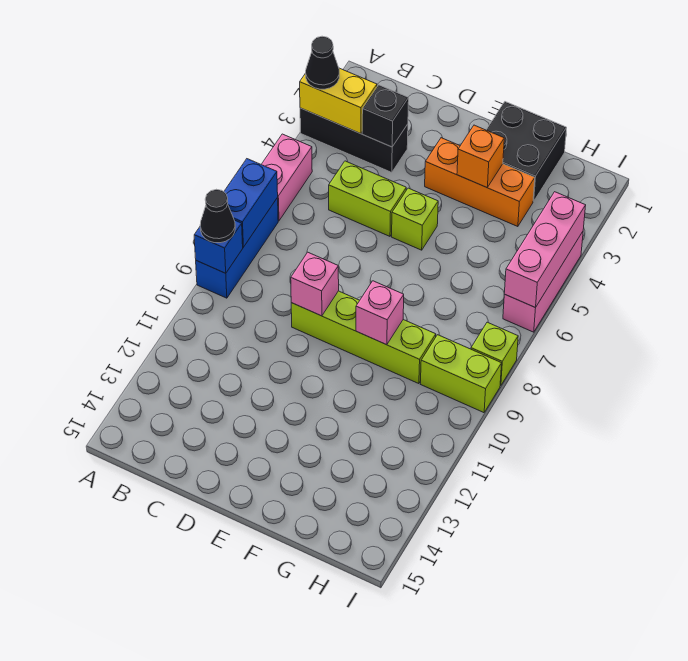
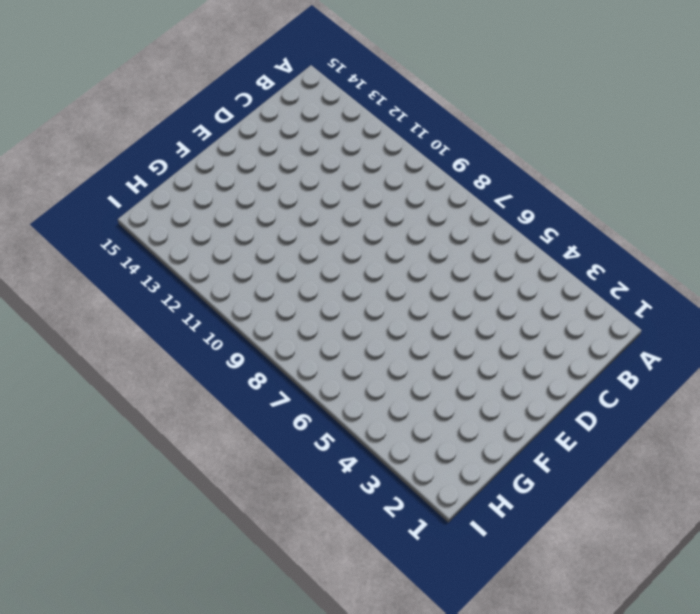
none -> black 1x3 brick [300,108,408,172]
none -> pink 1x2 brick [261,134,312,221]
none -> blue 1x3 brick [196,198,278,298]

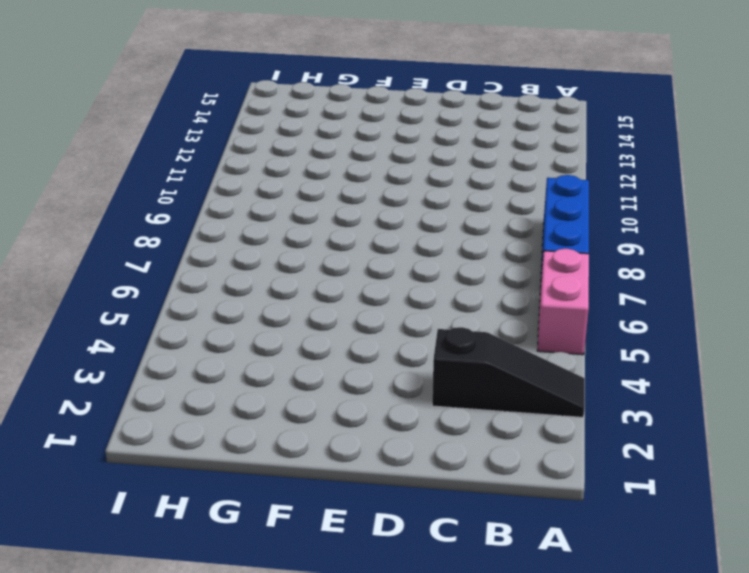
black 1x3 slope [432,327,585,417] -> black 1x3 brick [300,108,408,172]
none -> lime 1x2 brick [329,161,406,236]
none -> lime 1x4 brick [291,291,436,384]
none -> orange 1x3 brick [425,138,535,227]

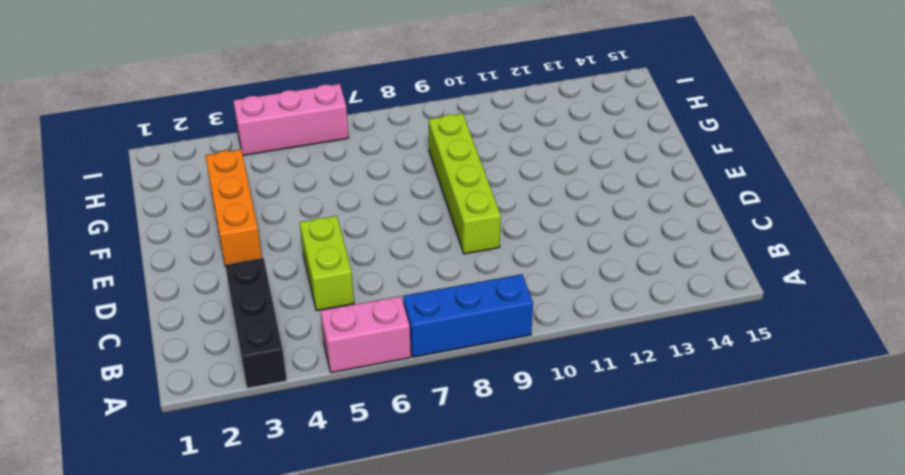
none -> lime 1x1 brick [392,188,438,250]
none -> black 2x2 brick [487,102,566,201]
none -> lime 1x2 brick [421,335,502,413]

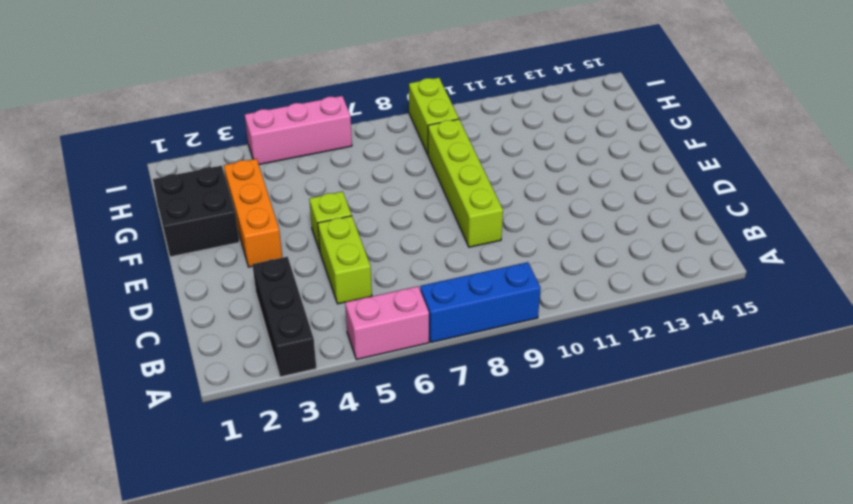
none -> lime 1x1 brick [471,322,518,386]
none -> yellow 1x2 brick [300,68,377,134]
none -> blue 1x2 brick [224,159,278,247]

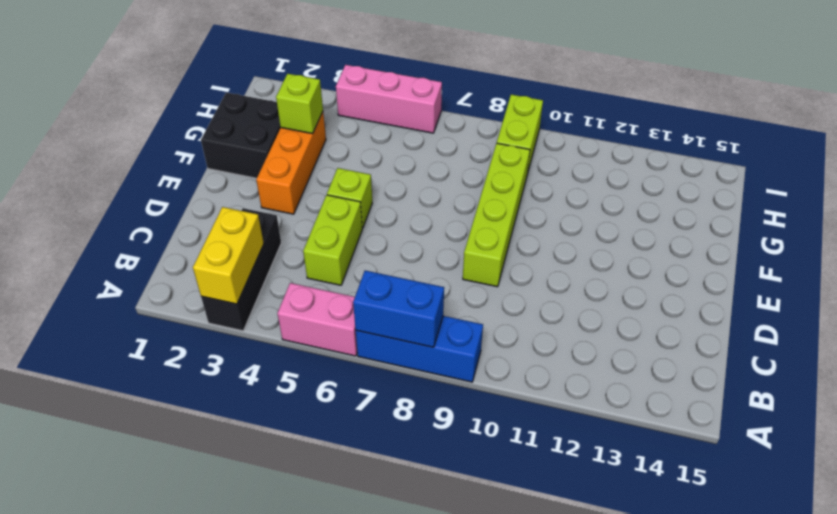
lime 1x1 brick [276,74,323,134] -> lime 1x1 brick moved to [471,322,518,386]
none -> blue 1x1 brick [194,220,243,273]
none -> black 1x1 brick [362,85,409,147]
none -> pink 1x1 brick [291,252,339,316]

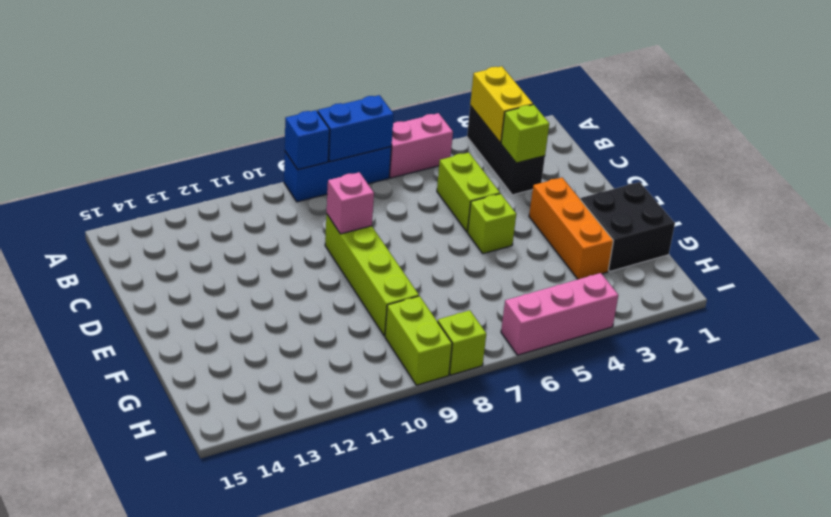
lime 1x1 brick [501,105,549,163] -> black 1x1 brick [362,85,409,147]
none -> orange 1x1 brick [457,125,504,187]
none -> pink 1x1 brick [356,281,404,345]
none -> pink 1x3 brick [504,192,586,308]

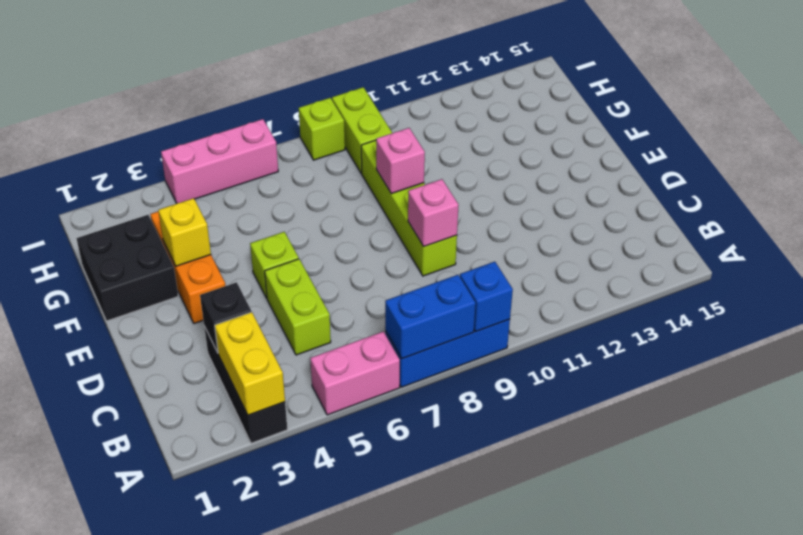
yellow 1x1 brick [158,198,211,266] -> orange 1x1 brick [457,125,504,187]
none -> pink 1x3 brick [504,192,586,308]
none -> black 1x1 cone [306,36,339,89]
none -> black 1x1 cone [200,189,235,243]

